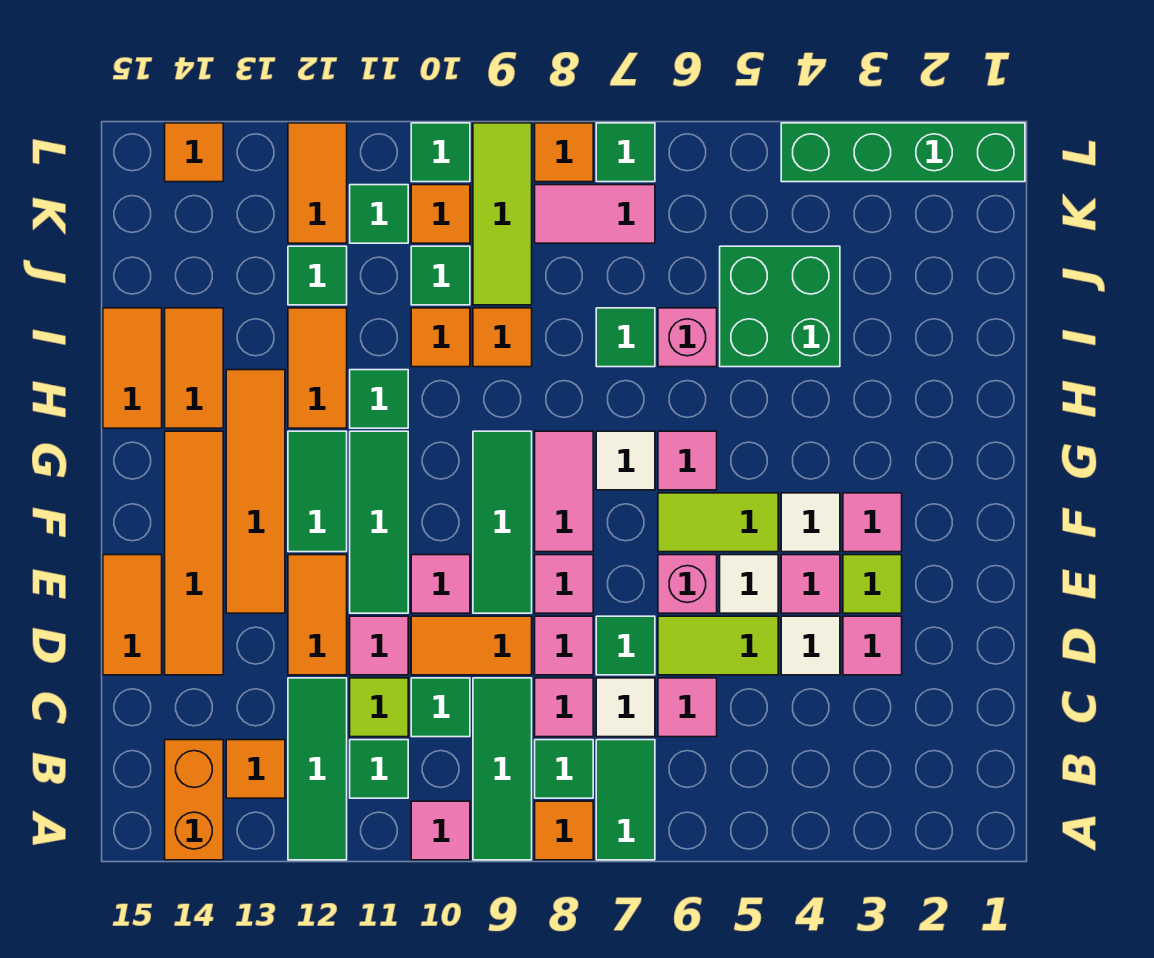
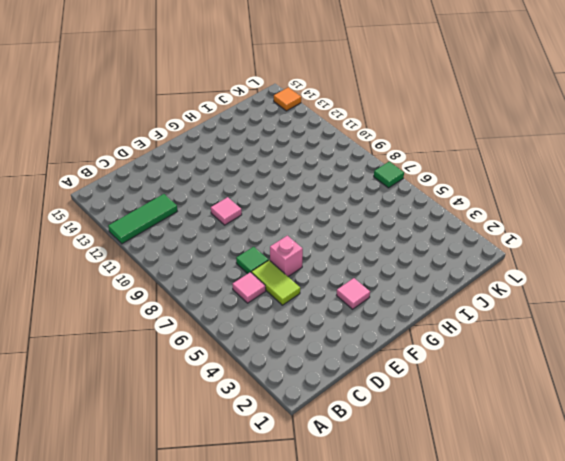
none -> green 1x2 tile [596,740,655,860]
none -> orange 1x1 tile [535,801,593,860]
none -> green 1x3 tile [473,678,532,860]
none -> pink 1x1 tile [411,801,470,860]

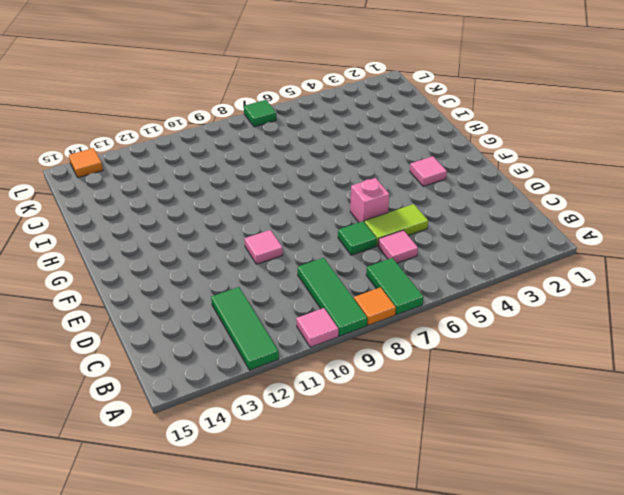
none -> orange 1x2 brick [165,740,223,860]
none -> green 1x1 tile [535,740,593,798]
none -> green 1x1 tile [350,740,408,798]
none -> orange 1x1 tile [226,740,285,798]

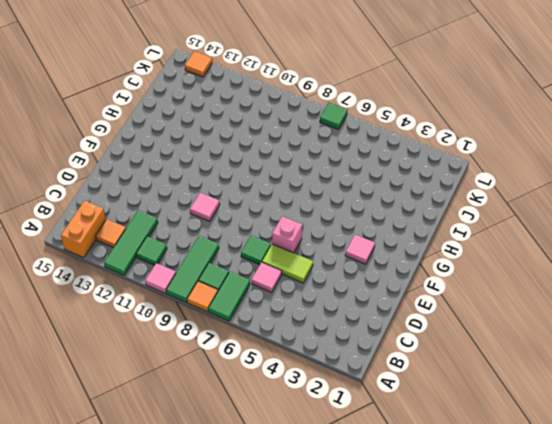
none -> white 1x1 tile [596,678,655,737]
none -> pink 1x1 tile [535,678,593,737]
none -> green 1x1 tile [411,678,470,737]
none -> lime 1x1 tile [350,678,408,737]

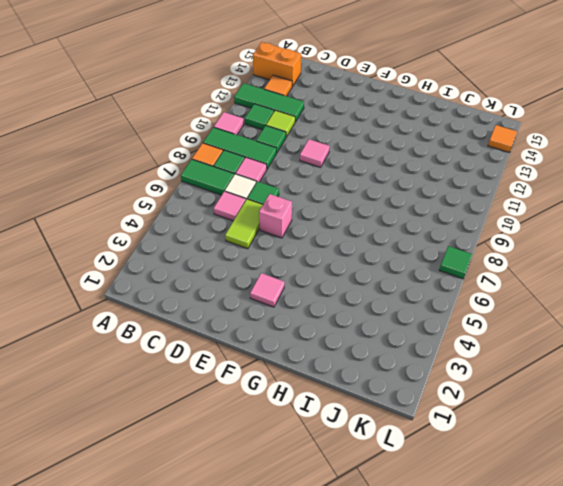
none -> pink 1x1 tile [843,616,902,675]
none -> white 1x1 tile [781,616,840,675]
none -> pink 1x1 tile [535,616,593,675]
none -> orange 1x2 tile [411,616,532,675]

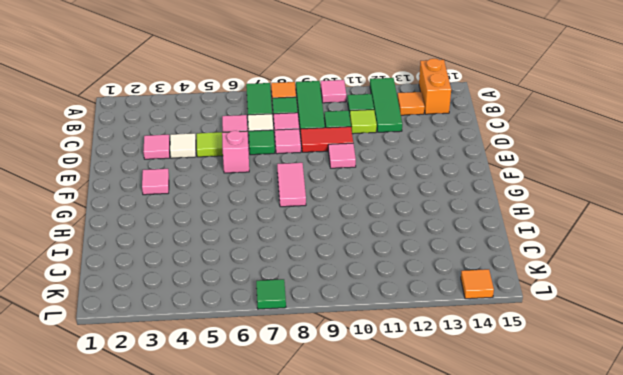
red 1x2 tile [301,127,353,152] -> orange 1x2 tile [411,616,532,675]
none -> pink 1x1 tile [350,616,408,675]
none -> orange 1x2 tile [288,555,347,675]
none -> orange 1x4 tile [165,431,223,675]
none -> orange 1x2 tile [103,555,162,675]

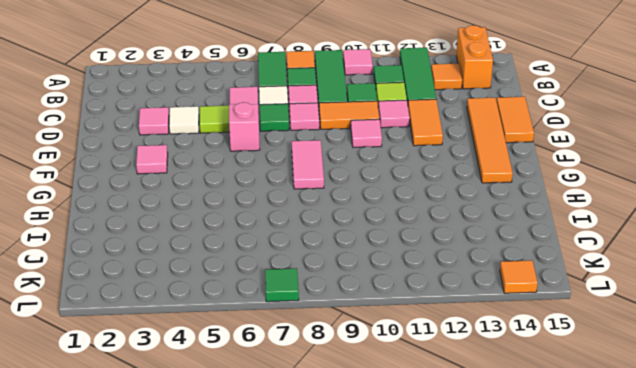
none -> lime 1x1 tile [843,555,902,613]
none -> pink 1x1 tile [781,555,840,613]
none -> white 1x1 tile [720,555,778,613]
none -> pink 1x1 tile [535,555,593,613]

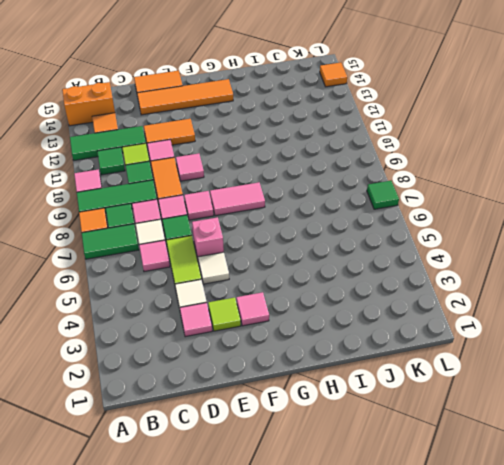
none -> pink 1x1 tile [781,555,840,613]
none -> green 1x3 tile [473,431,532,613]
none -> green 1x3 tile [350,431,408,613]
none -> orange 1x4 tile [226,370,285,613]

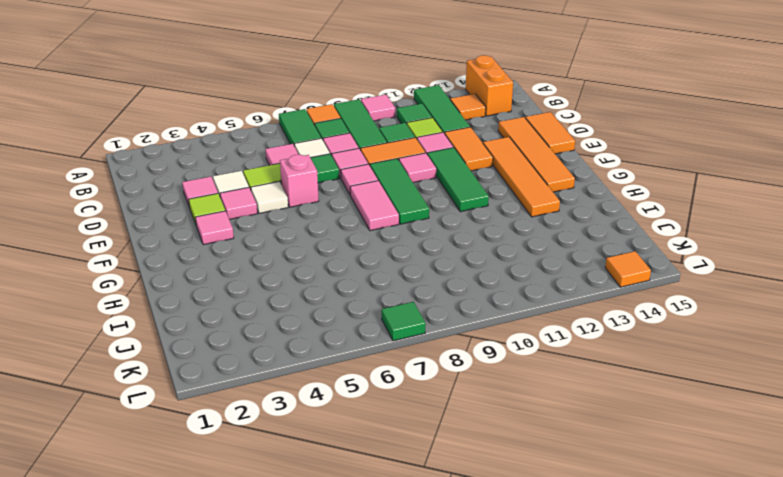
none -> white 1x1 tile [781,493,840,552]
none -> lime 1x2 tile [658,493,778,552]
none -> green 1x2 tile [288,431,347,552]
none -> pink 1x1 tile [658,431,717,490]

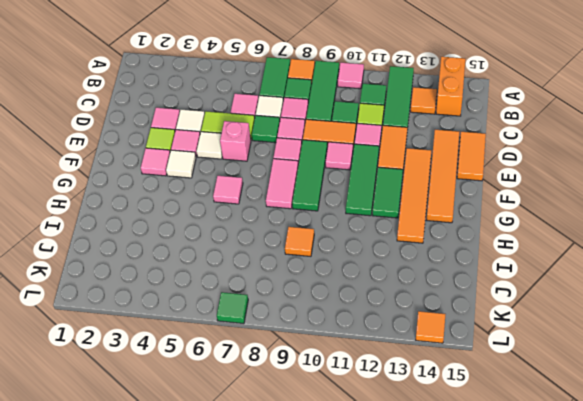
none -> lime 1x2 tile [658,493,778,552]
none -> white 1x1 tile [596,431,655,490]
none -> green 1x1 tile [350,370,408,428]
none -> orange 1x2 tile [288,308,347,428]

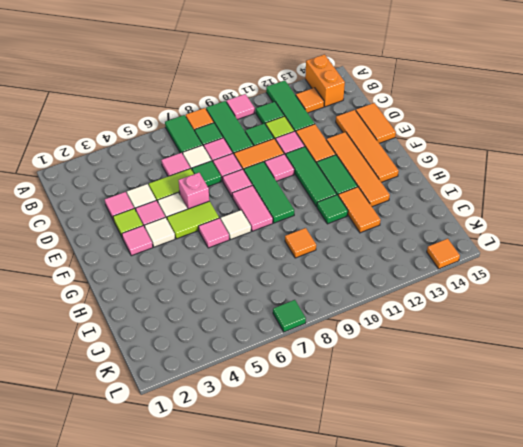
none -> orange 1x2 tile [165,308,223,428]
none -> orange 1x2 tile [103,308,162,428]
none -> green 2x2 brick [720,246,840,367]
none -> pink 1x1 brick [658,308,717,367]

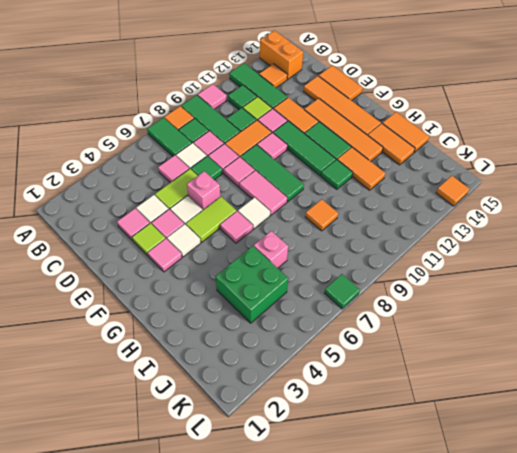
none -> green 1x1 tile [596,308,655,367]
none -> orange 1x1 tile [411,308,470,367]
none -> lime 1x3 tile [473,123,532,305]
none -> green 1x1 tile [411,246,470,305]

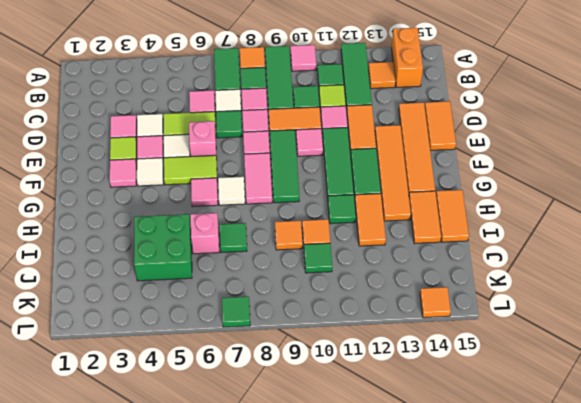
none -> lime 1x3 tile [473,123,532,305]
none -> green 1x1 tile [288,246,347,305]
none -> pink 1x2 tile [535,185,655,243]
none -> orange 1x1 tile [411,185,470,243]

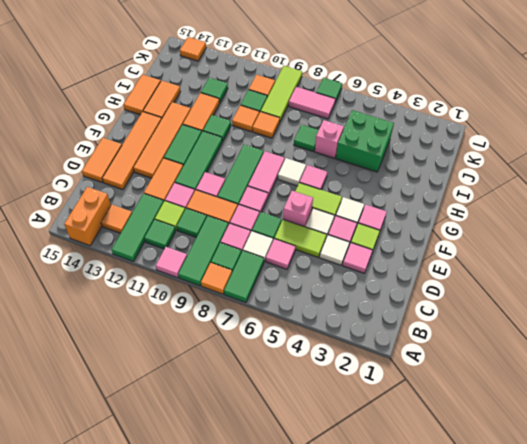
none -> green 1x1 tile [350,185,408,243]
none -> orange 1x2 tile [288,123,347,243]
none -> green 1x4 brick [781,123,1025,182]
none -> orange 1x1 tile [535,123,593,182]

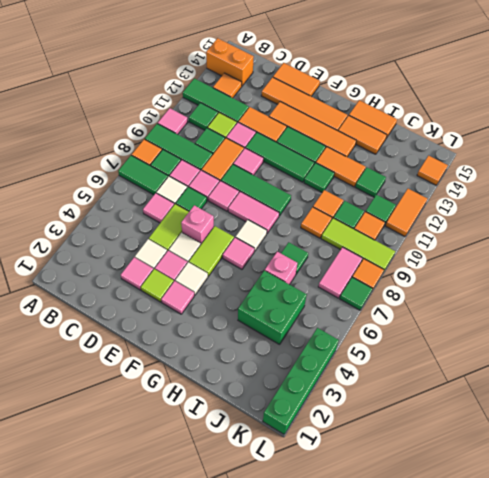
orange 1x2 tile [385,189,427,236] -> orange 1x2 tile turned to [288,123,347,243]
none -> green 1x1 tile [411,123,470,182]

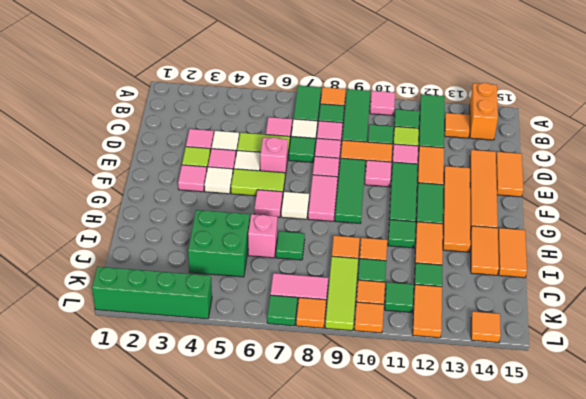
orange 1x1 tile [354,302,384,333] -> green 1x1 tile [411,123,470,182]

